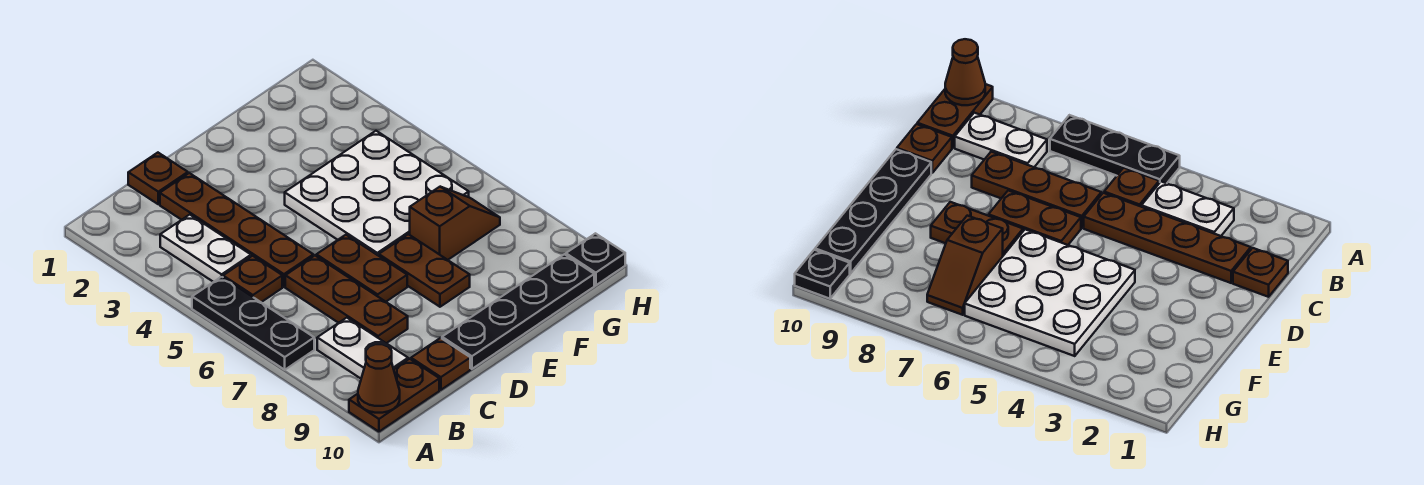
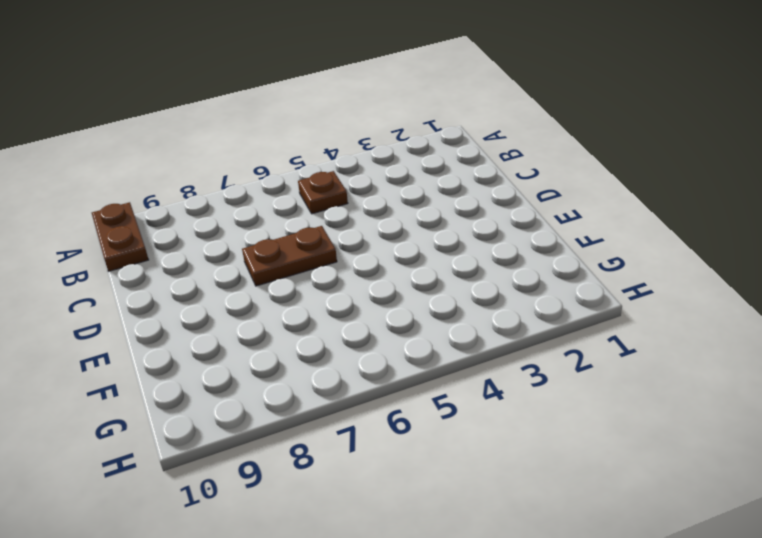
none -> black 1x3 plate [192,277,314,370]
none -> white 1x2 plate [160,215,251,282]
none -> white 1x2 plate [317,318,408,378]

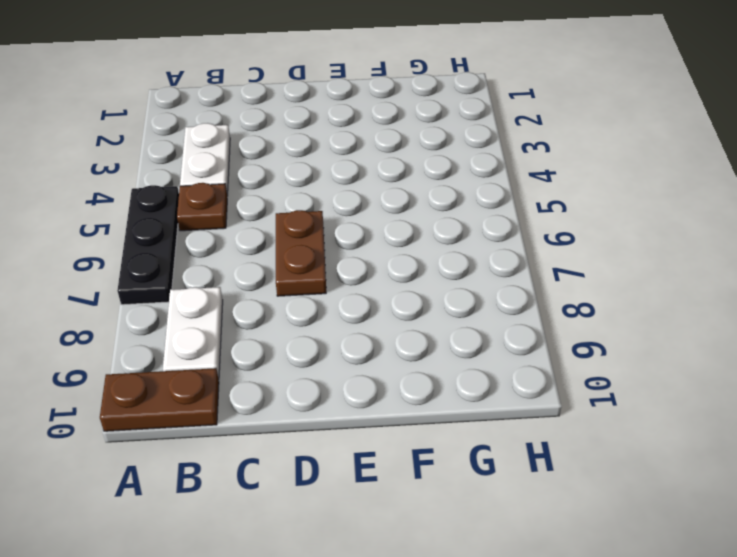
none -> brown 1x1 plate [128,153,188,204]
none -> brown 1x4 plate [160,173,313,287]
none -> brown 1x3 plate [285,256,408,343]

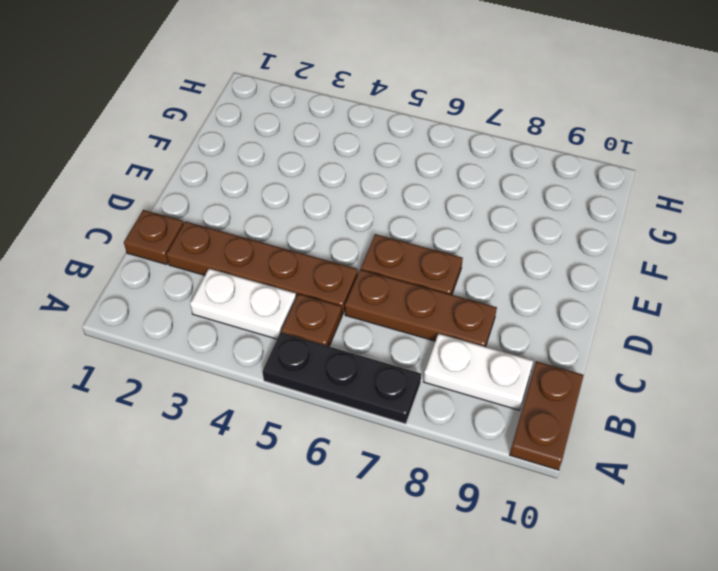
none -> brown 1x1 plate [411,338,470,390]
none -> black 1x4 plate [442,254,594,369]
none -> white 3x3 plate [285,131,469,256]

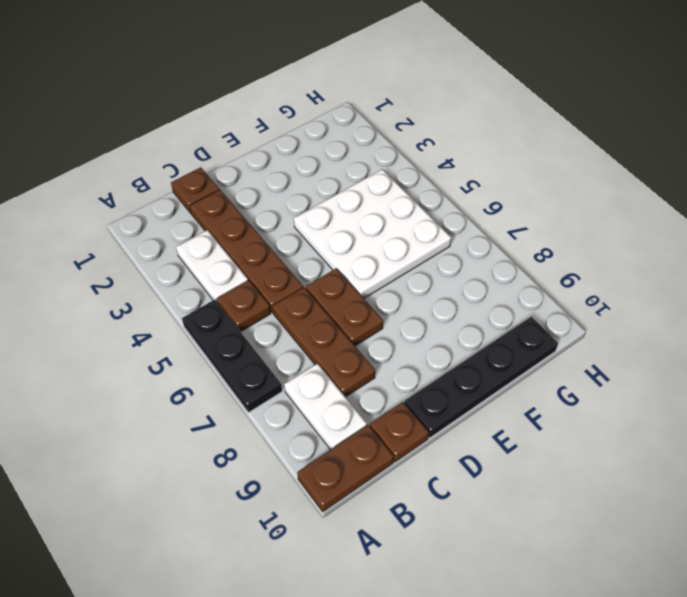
none -> brown 1x2 plate [379,234,470,307]
none -> brown 1x2 slope [410,187,500,260]
none -> black 1x1 plate [566,233,625,285]

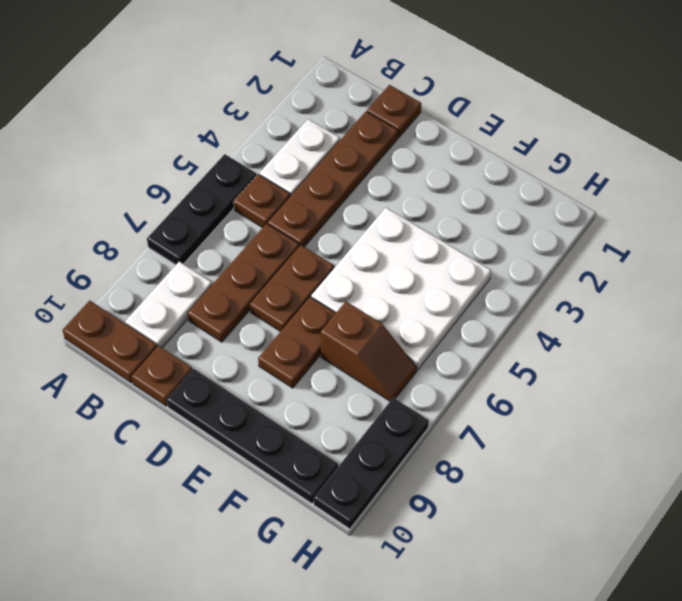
black 1x3 plate [314,398,429,529] -> black 1x1 plate [566,233,625,285]
none -> brown 1x1 cone [358,344,400,413]

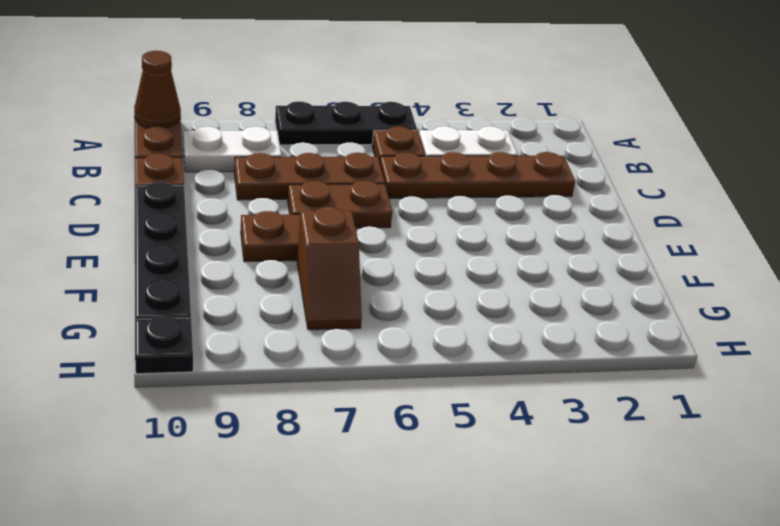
none -> brown 1x1 plate [128,153,188,204]
none -> white 3x3 plate [285,131,469,256]

